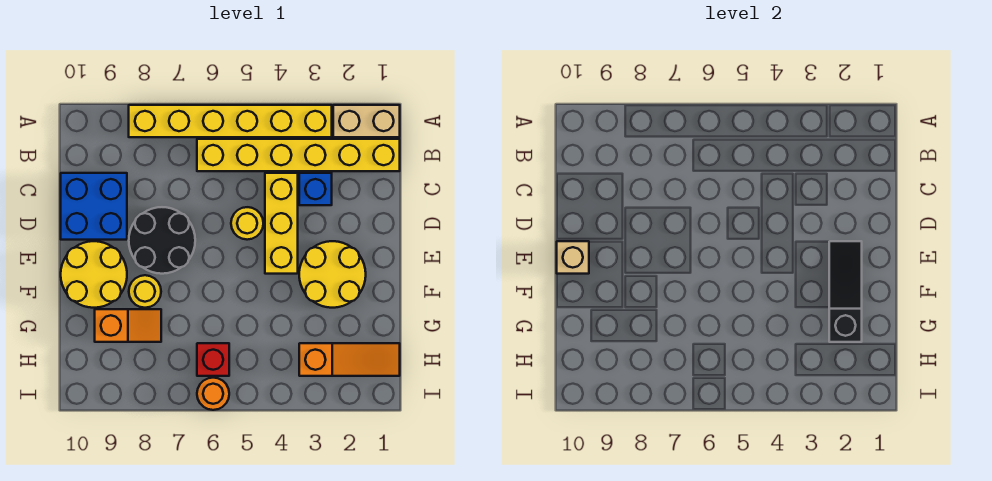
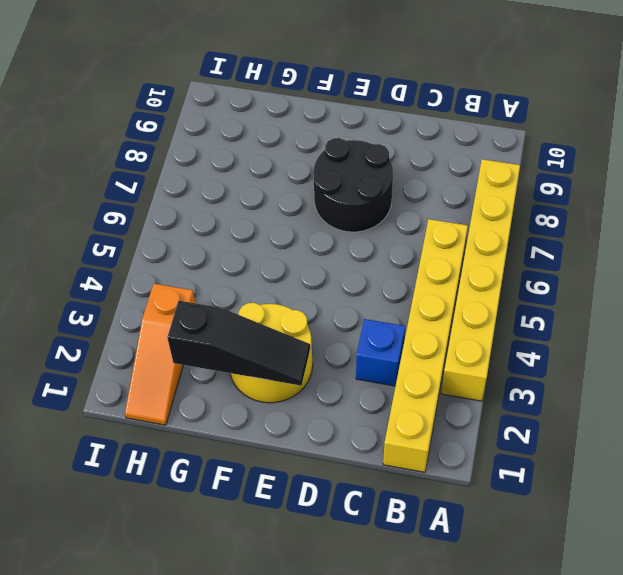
none -> tan 1x2 brick [333,105,400,137]
none -> yellow 1x3 brick [265,173,298,274]
none -> blue 2x2 brick [61,173,127,240]

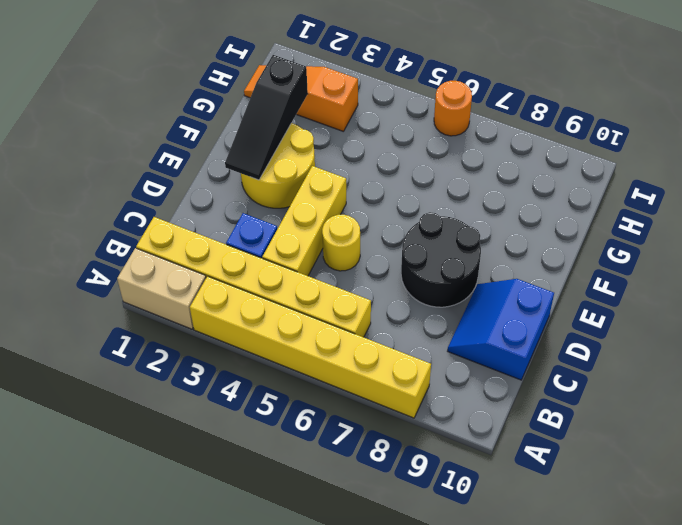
blue 2x2 slope [448,279,554,380] -> blue 2x2 brick [61,173,127,240]
none -> yellow 2x2 round brick [61,241,127,308]
none -> yellow 1x1 round brick [129,275,161,308]
none -> orange 1x2 slope [95,309,161,342]

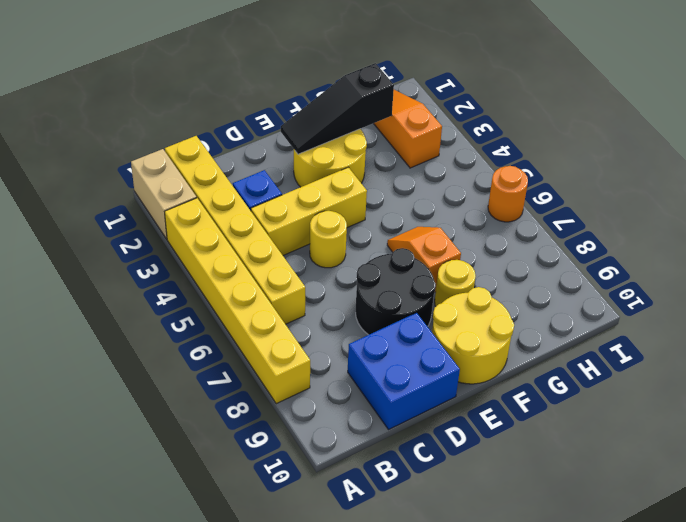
orange 1x2 slope [387,227,461,292] -> orange 1x2 slope moved to [95,309,161,342]
none -> red 1x1 brick [197,343,229,376]
none -> tan 1x1 brick [557,241,589,274]

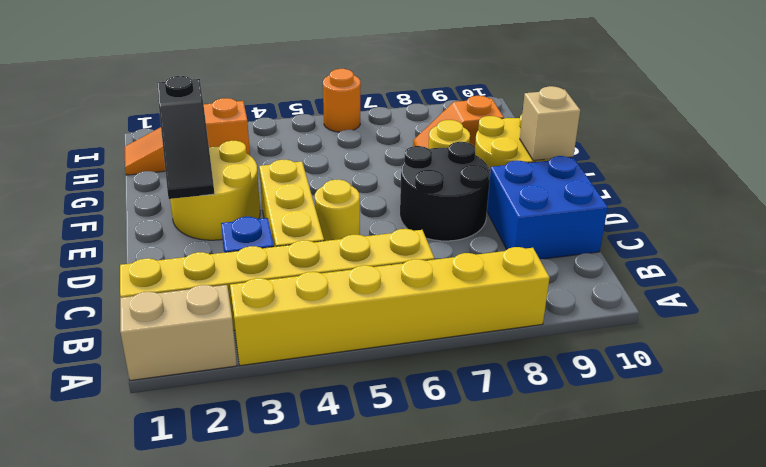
none -> red 1x1 brick [197,343,229,376]

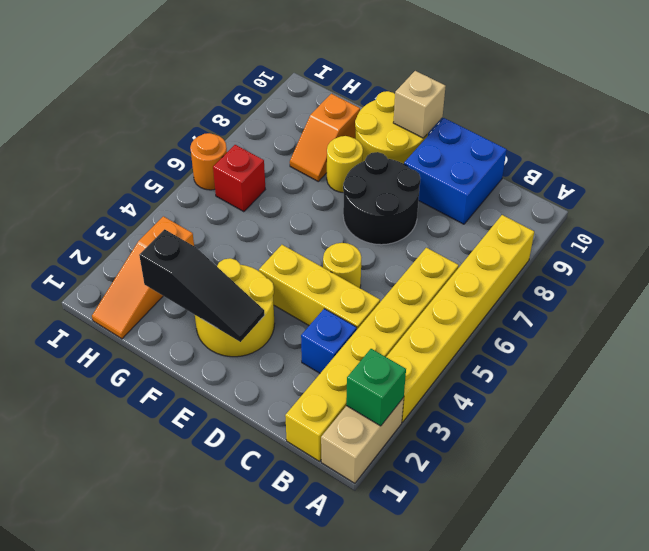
green 1x1 brick [346,349,406,426] -> none

